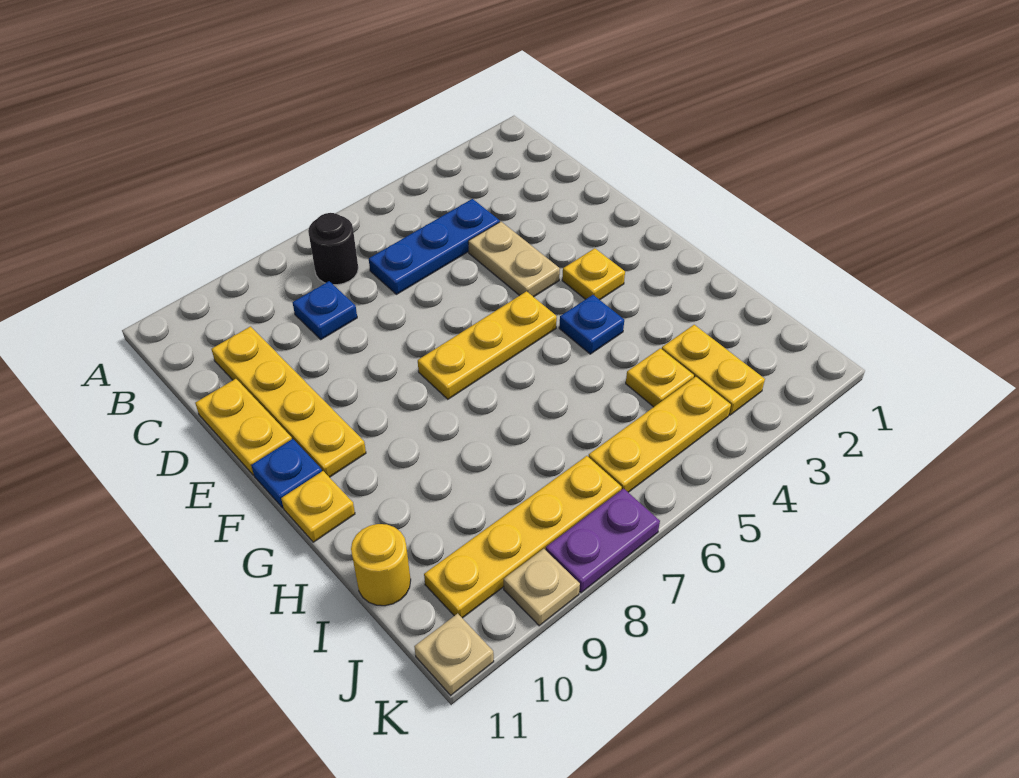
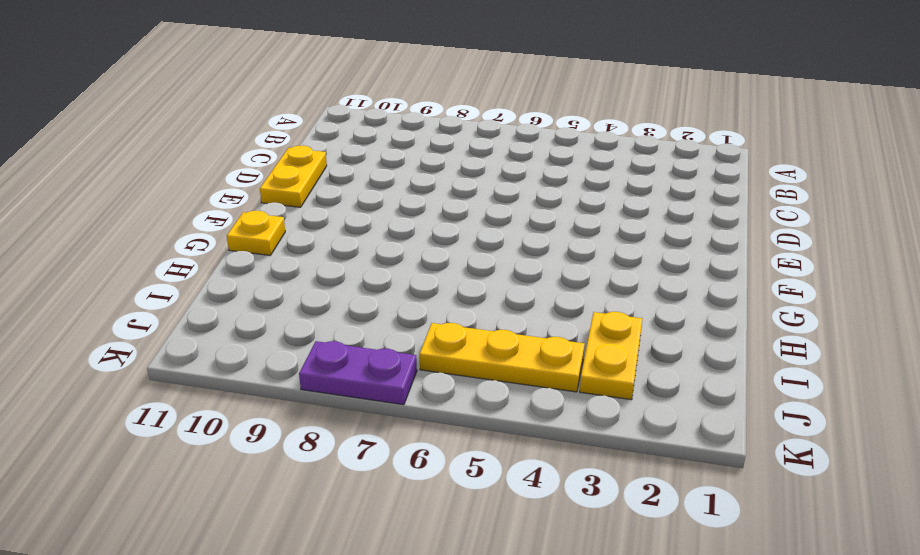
none -> black 1x1 round brick [308,213,358,285]
none -> blue 1x3 plate [369,199,500,294]
none -> blue 1x1 plate [293,281,357,339]

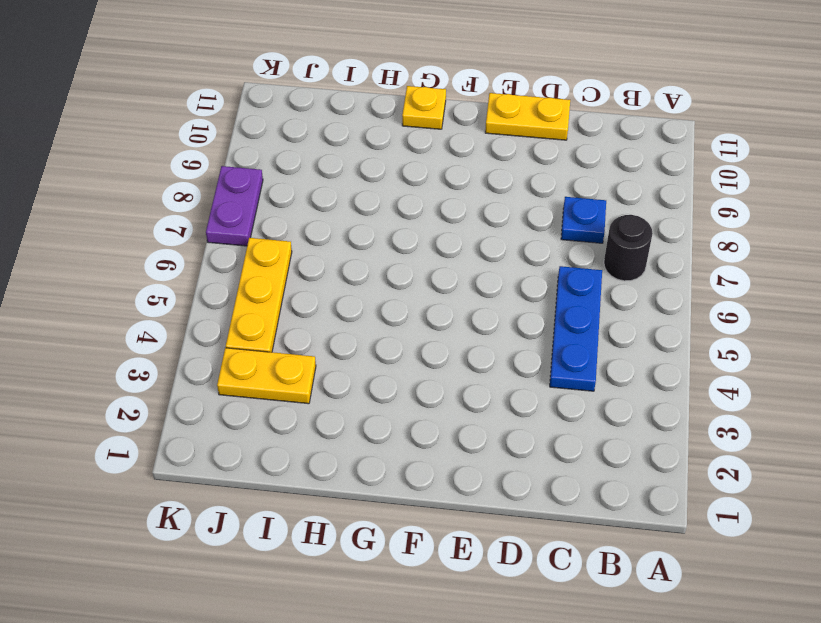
none -> yellow 1x4 plate [211,326,366,477]
none -> tan 1x2 plate [468,222,560,297]
none -> yellow 1x1 plate [562,248,625,300]

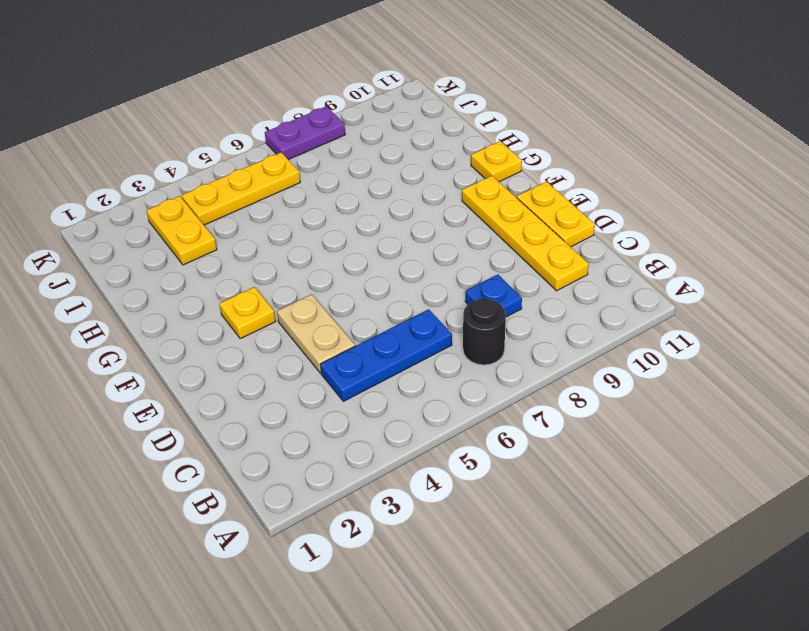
none -> yellow 1x3 plate [418,291,557,399]
none -> blue 1x1 plate [251,439,322,508]
none -> blue 1x1 plate [559,295,624,354]

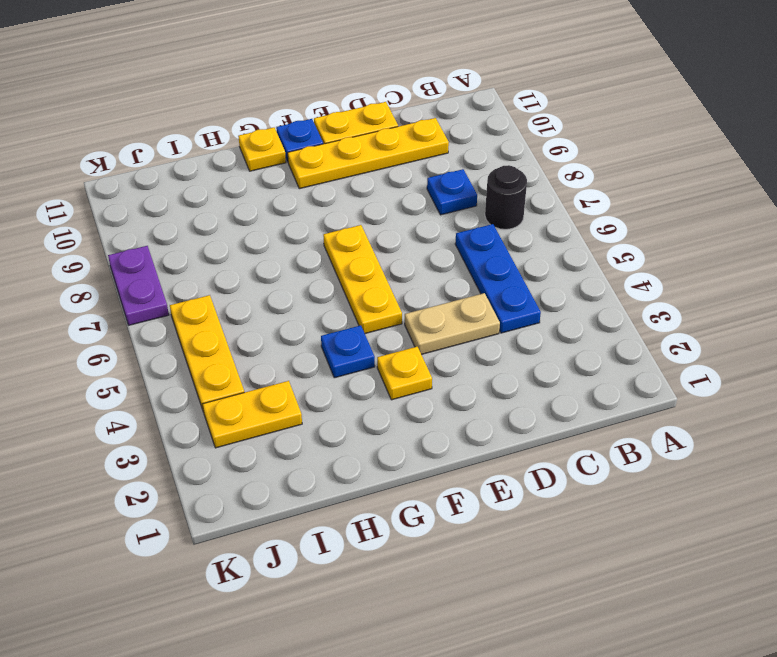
none -> yellow 1x1 plate [626,348,694,407]
none -> yellow 1x1 round brick [351,524,411,606]
none -> yellow 1x4 plate [424,456,622,618]

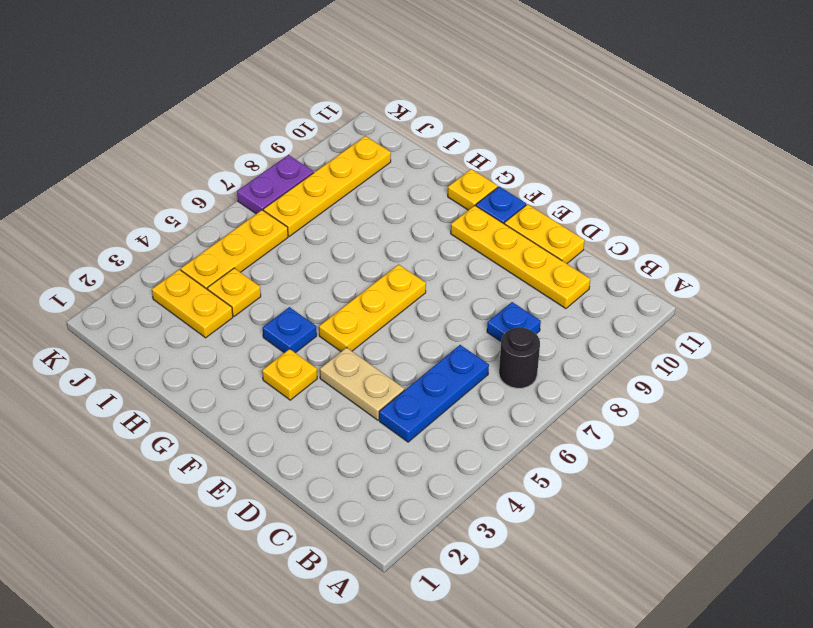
none -> yellow 1x1 round brick [351,524,411,606]
none -> tan 1x1 plate [504,549,580,626]
none -> tan 1x1 plate [414,614,494,695]

